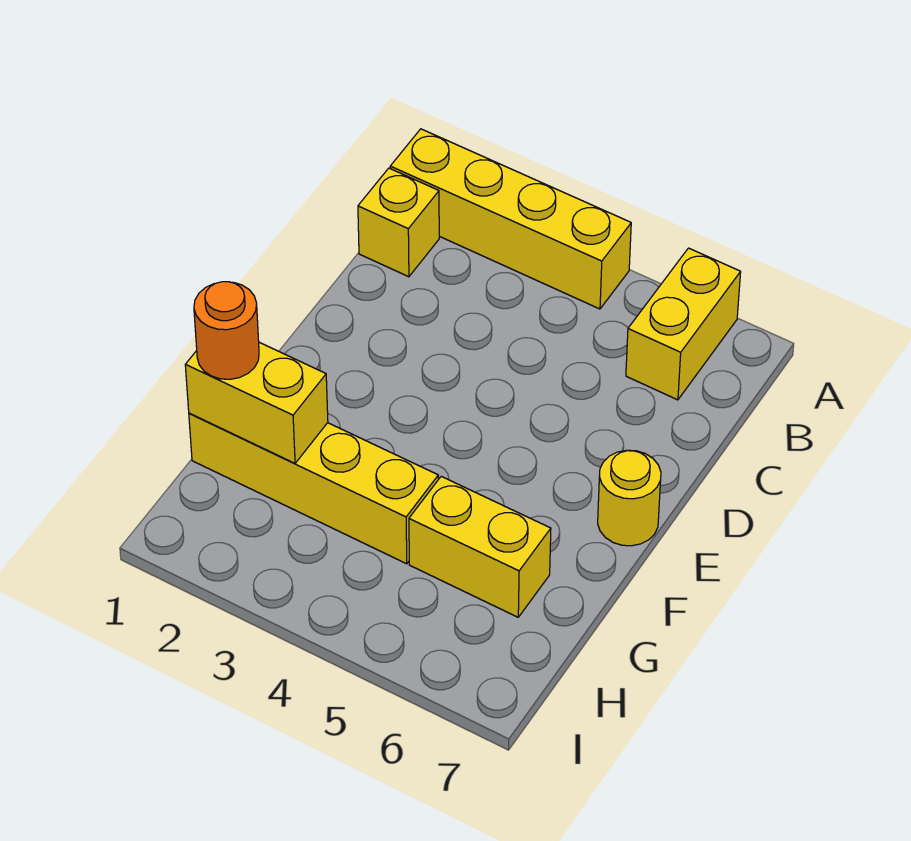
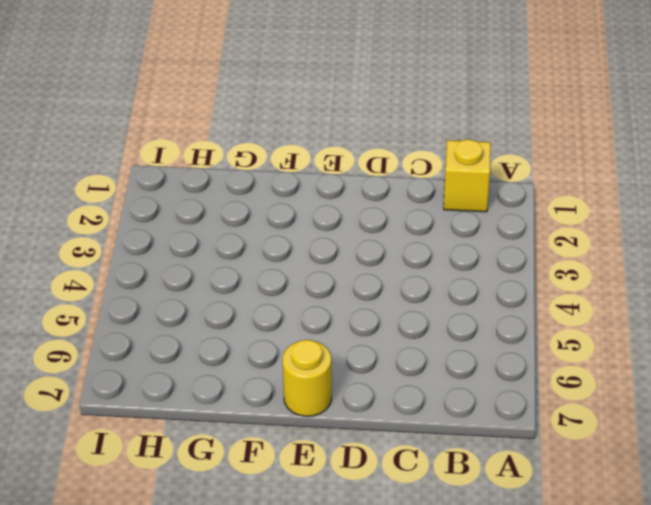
none -> yellow 1x4 brick [390,129,631,309]
none -> yellow 1x2 brick [626,248,741,400]

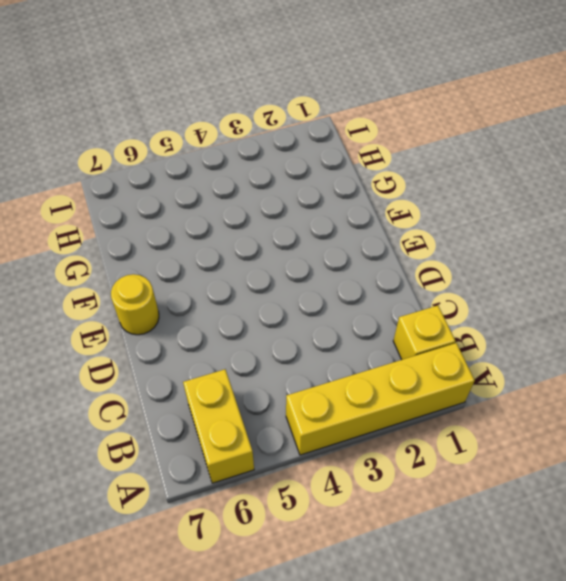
none -> yellow 1x4 brick [189,413,438,564]
none -> yellow 1x2 brick [409,476,551,617]

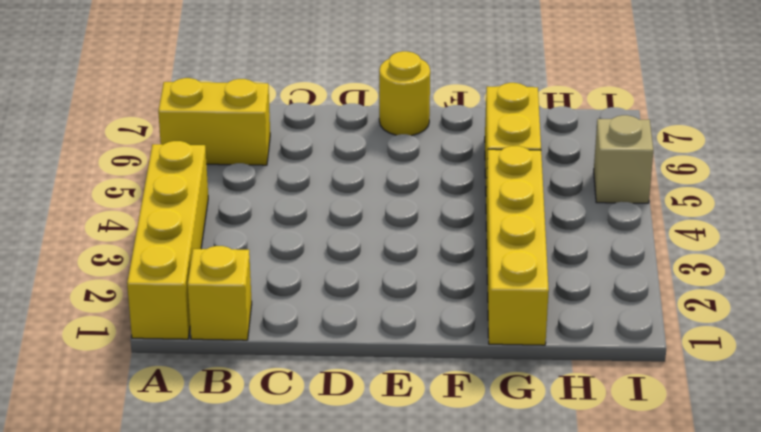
tan 1x1 brick [594,115,653,203] -> none
none -> yellow 1x2 brick [185,342,328,463]
none -> orange 1x1 round brick [194,282,259,379]

